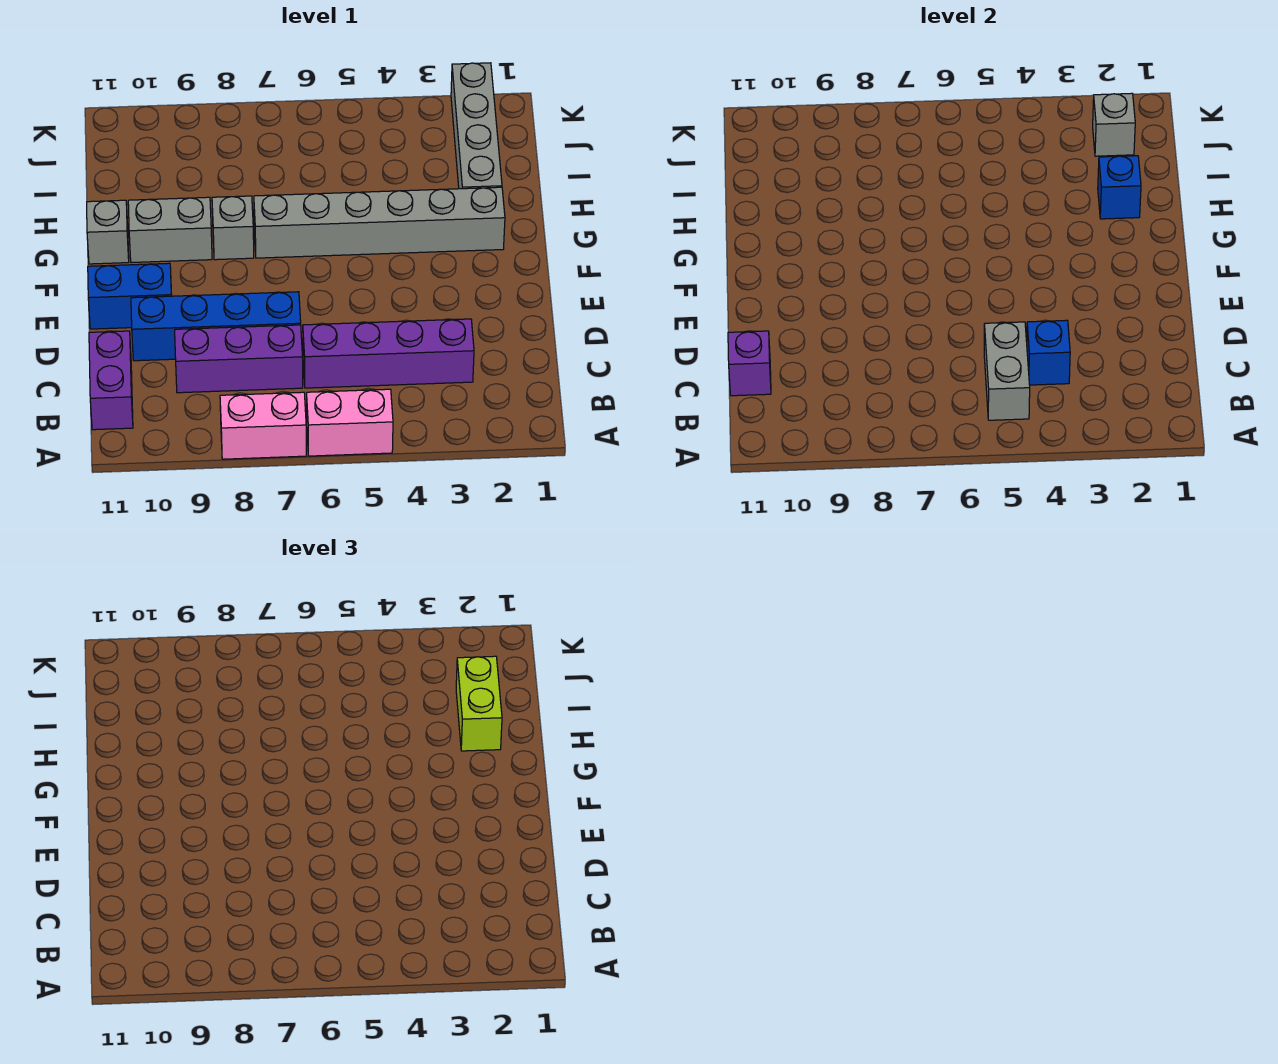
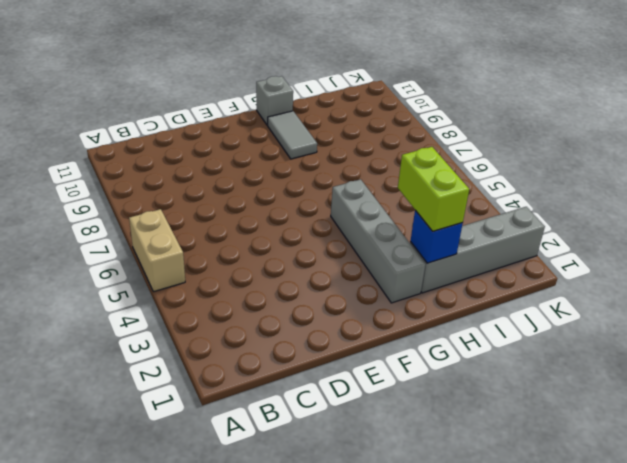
tan 1x2 brick [129,209,185,292] -> pink 1x2 brick [307,389,393,456]
grey 1x4 brick [331,179,426,303] -> grey 1x6 brick [254,187,505,258]
grey 1x2 tile [268,111,317,159] -> grey 1x2 brick [128,197,212,262]
lime 1x2 brick [398,147,469,231] -> lime 1x2 brick turned to [456,656,502,751]
none -> pink 1x2 brick [220,392,306,459]
none -> purple 1x2 brick [89,331,133,430]
none -> purple 1x4 brick [303,319,474,388]

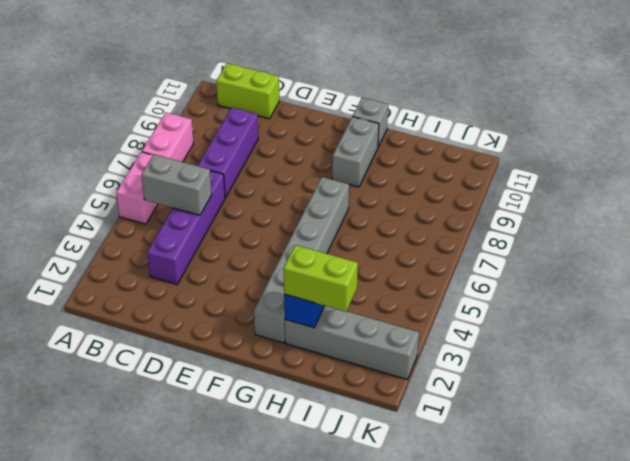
lime 1x2 brick [216,63,279,119] -> purple 1x2 brick [89,331,133,430]
none -> blue 1x4 brick [131,292,301,361]
none -> blue 1x2 brick [88,263,172,329]
none -> grey 1x1 brick [212,196,254,260]

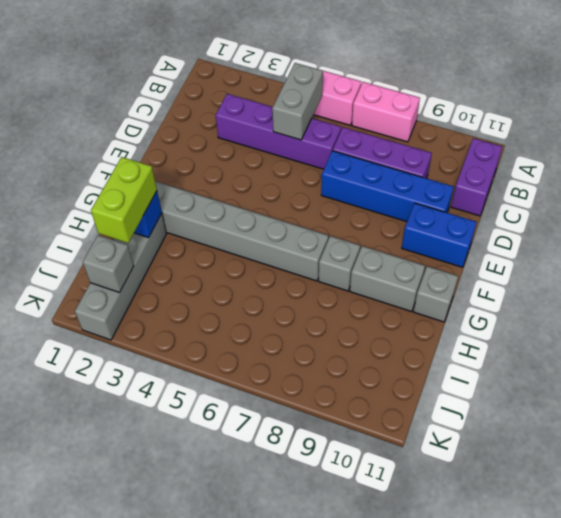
none -> blue 1x1 brick [1027,320,1070,385]
none -> purple 1x1 brick [728,331,771,396]

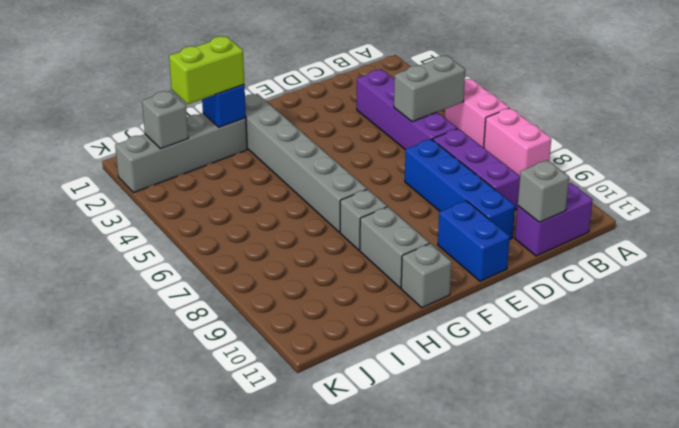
grey 1x1 brick [518,160,569,222] -> purple 1x1 brick [728,331,771,396]
none -> blue 1x1 brick [1027,320,1070,385]

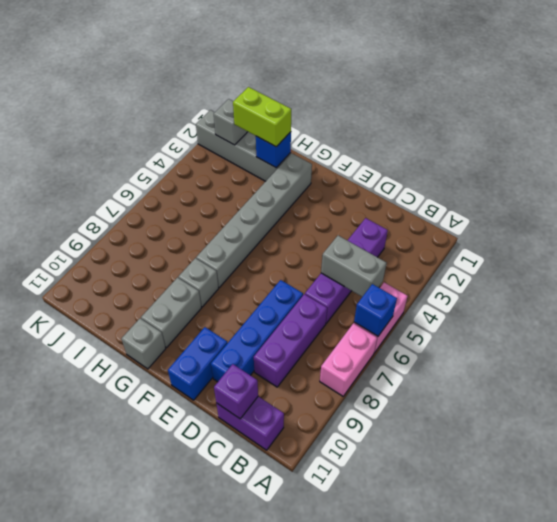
blue 1x1 brick [354,284,397,336] -> blue 1x1 brick moved to [1027,320,1070,385]

